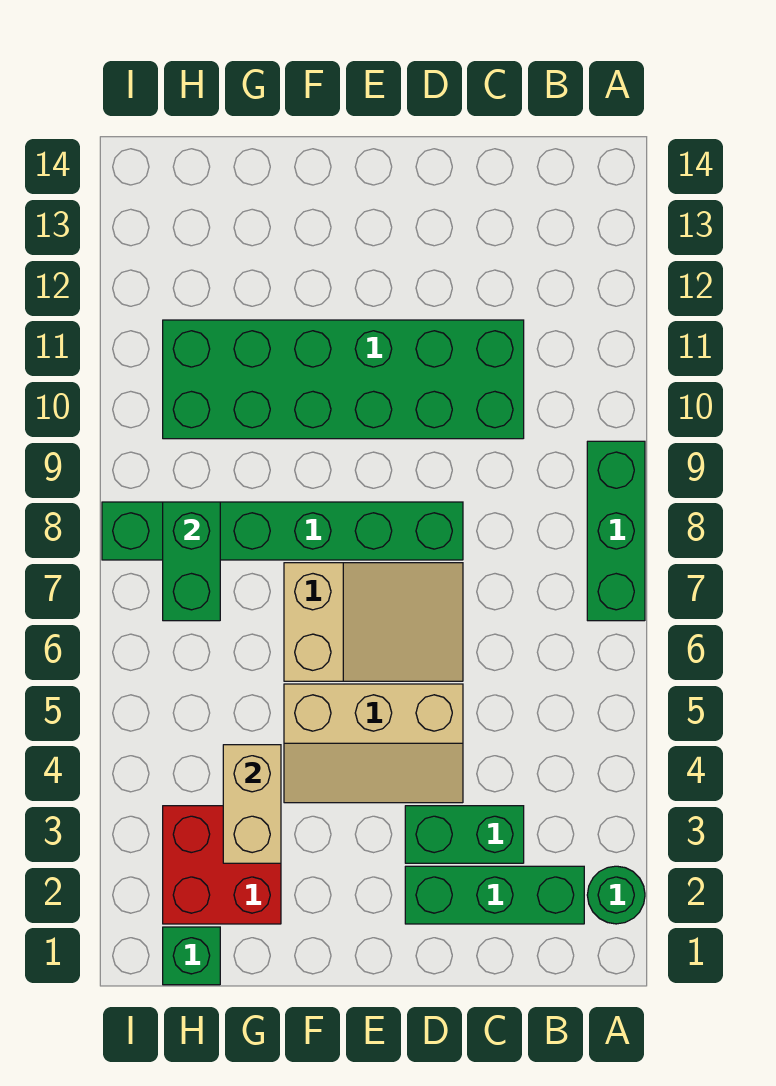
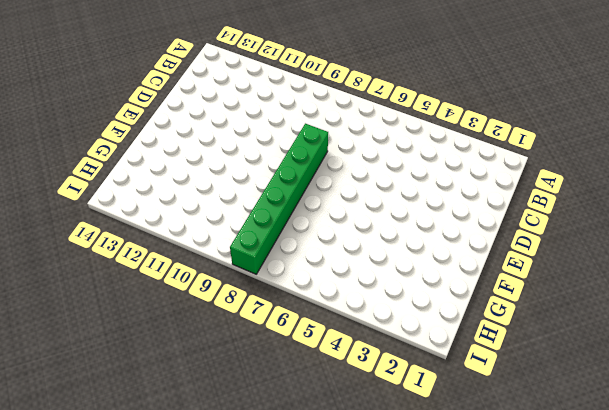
none -> green 1x1 round brick [587,866,645,924]
none -> green 1x3 brick [587,441,645,621]
none -> green 1x3 brick [405,866,584,924]

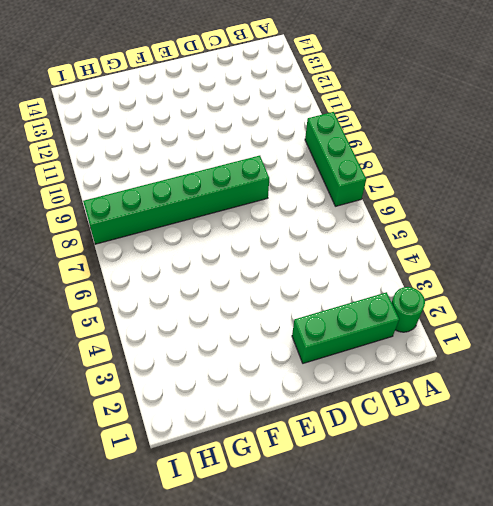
none -> green 1x2 brick [405,806,524,863]
none -> green 2x6 brick [163,320,524,439]
none -> tan 2x3 slope [284,684,463,803]

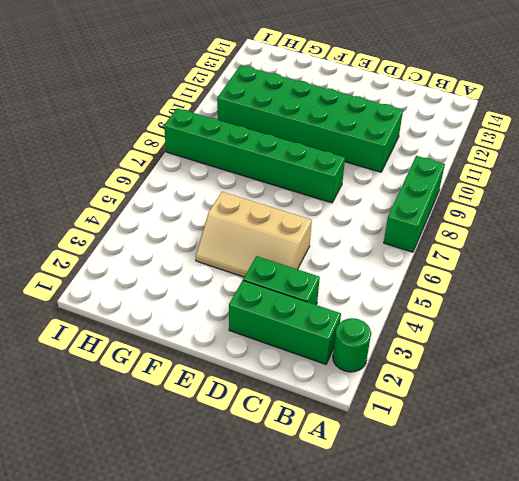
none -> tan 2x3 slope [284,563,463,681]
none -> red 2x2 brick [163,806,281,924]
none -> green 1x1 brick [163,927,220,985]

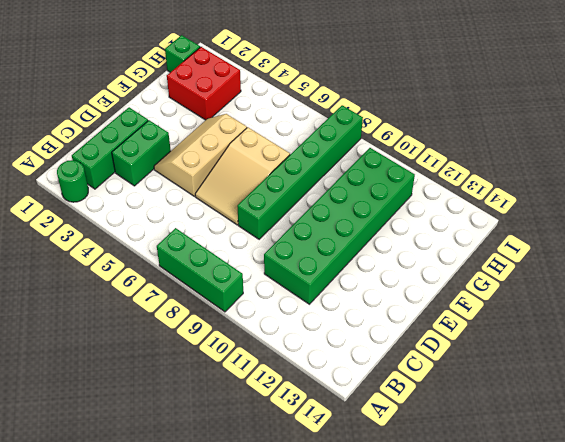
none -> tan 1x2 brick [223,745,281,863]
none -> green 1x2 brick [163,502,220,621]

